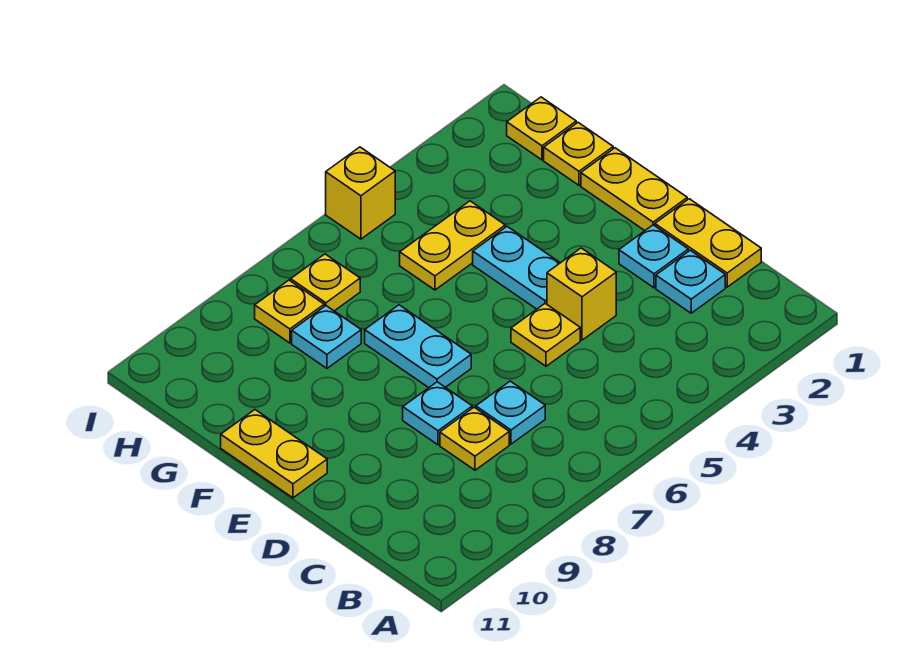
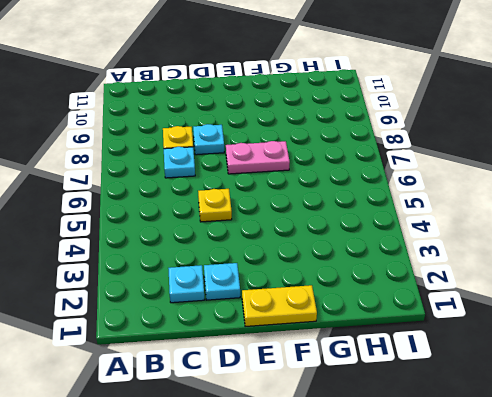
pink 1x2 plate [226,141,290,174] -> cyan 1x2 plate [365,305,471,388]
none -> yellow 1x2 plate [655,199,761,287]
none -> yellow 1x1 brick [547,248,616,340]
none -> cyan 1x2 plate [473,226,560,309]

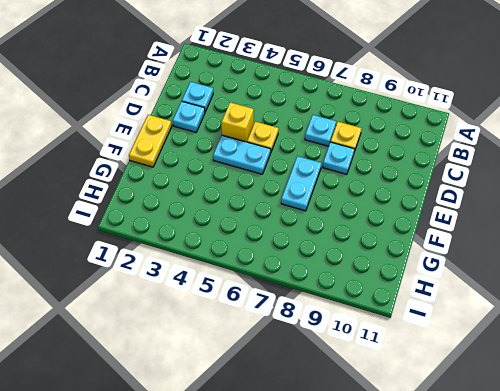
cyan 1x2 plate [213,135,271,174] -> cyan 1x2 plate turned to [473,226,560,309]
none -> yellow 1x2 plate [655,199,761,287]
none -> yellow 1x2 plate [221,410,327,498]
none -> yellow 1x1 plate [544,123,613,185]

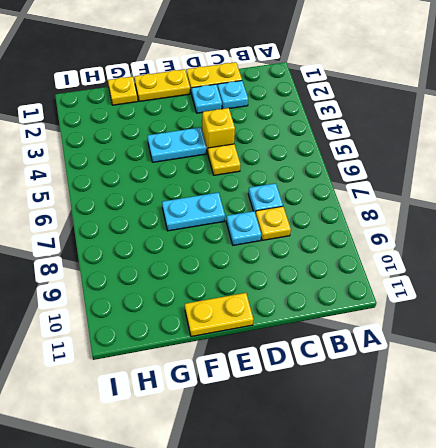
none -> yellow 1x2 plate [400,201,505,290]
none -> cyan 1x1 plate [292,306,361,368]
none -> yellow 1x1 plate [507,97,576,160]

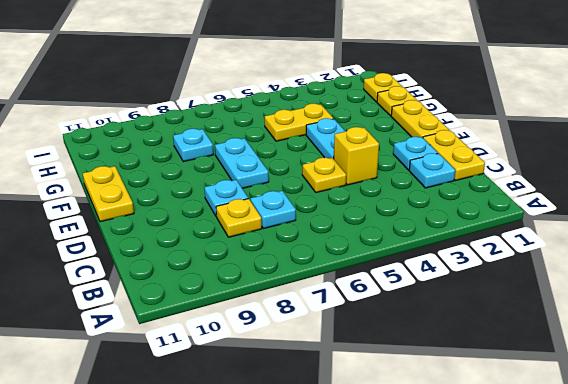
none -> yellow 1x1 plate [291,254,360,311]
none -> yellow 1x1 plate [255,280,324,343]
none -> yellow 1x1 brick [326,147,395,239]

